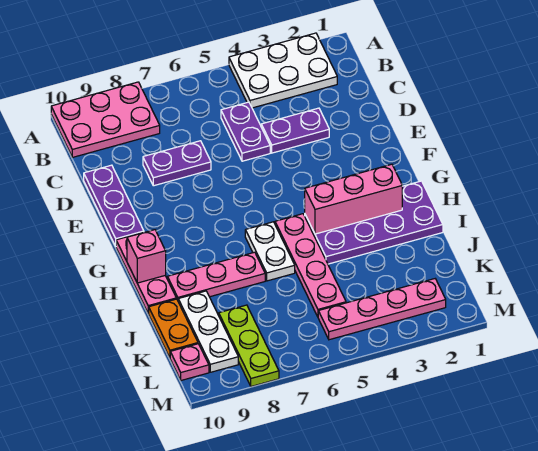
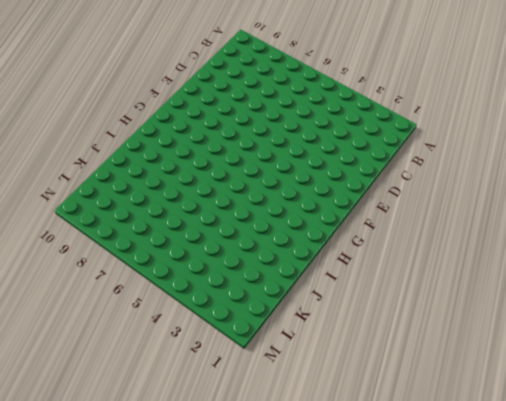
none -> white 2x3 plate [229,33,337,108]
none -> pink 2x3 plate [51,82,160,157]
none -> purple 1x2 plate [221,102,270,161]

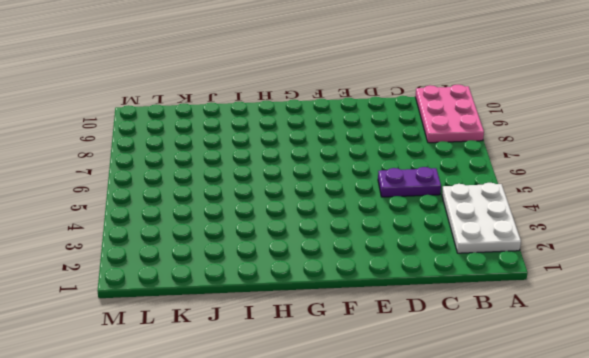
none -> purple 1x2 plate [261,108,329,153]
none -> purple 1x2 plate [143,141,211,186]
none -> purple 1x3 plate [84,165,144,246]

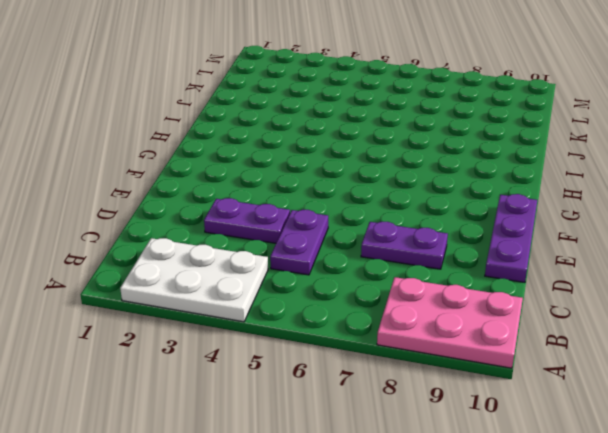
none -> pink 1x3 plate [116,232,176,313]
none -> purple 2x4 plate [305,181,443,264]
none -> pink 1x4 plate [275,214,346,317]

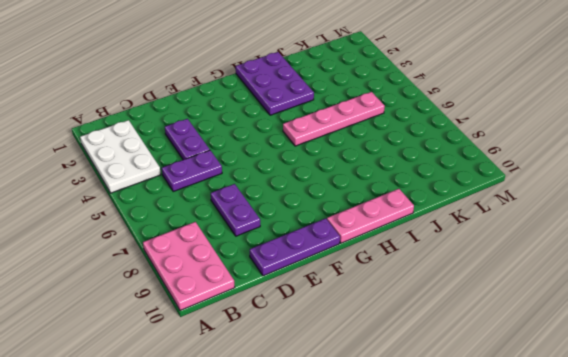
purple 2x3 plate [236,52,314,115] -> purple 2x4 plate [305,181,443,264]
none -> white 1x2 plate [245,222,295,281]
none -> pink 1x3 plate [167,252,265,300]
none -> white 1x3 plate [178,291,238,372]

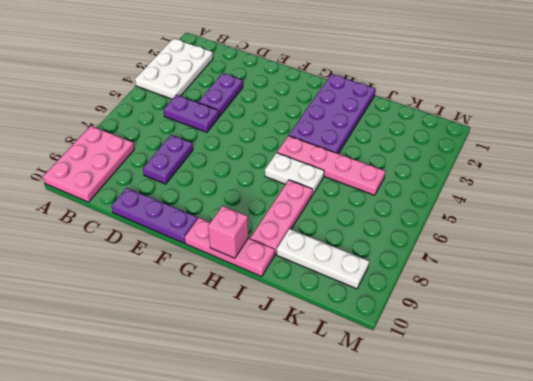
none -> orange 1x2 plate [148,299,198,358]
none -> lime 1x3 plate [219,305,279,386]
none -> pink 1x4 plate [318,279,446,340]

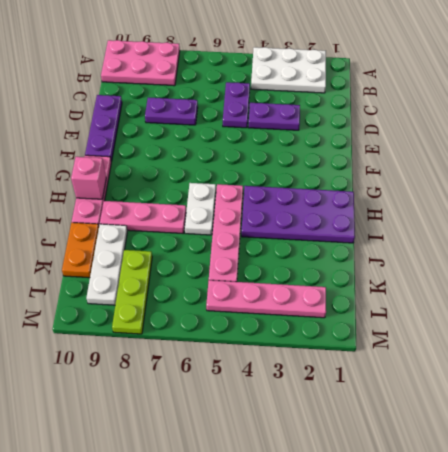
none -> pink 1x1 plate [170,344,209,380]
none -> pink 1x3 brick [305,164,402,234]

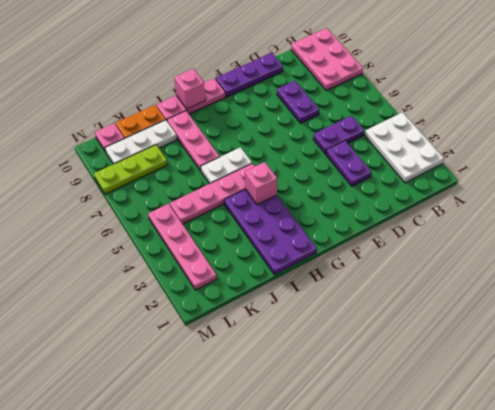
pink 1x1 brick [245,162,277,205] -> pink 1x3 brick [305,164,402,234]

